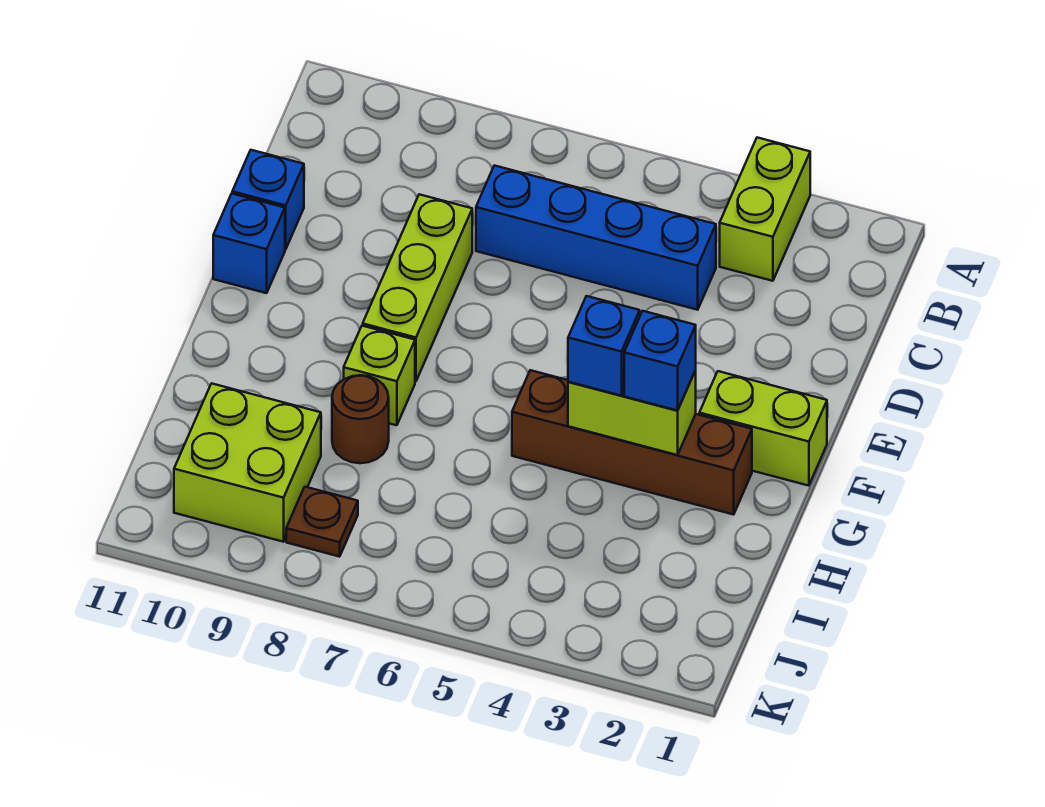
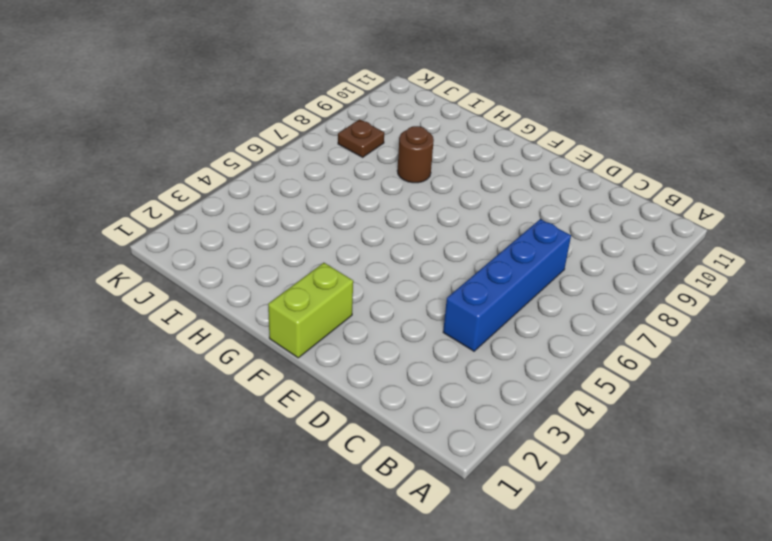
none -> lime 1x2 brick [720,138,810,281]
none -> lime 1x3 brick [363,194,472,382]
none -> blue 1x1 brick [232,150,304,249]

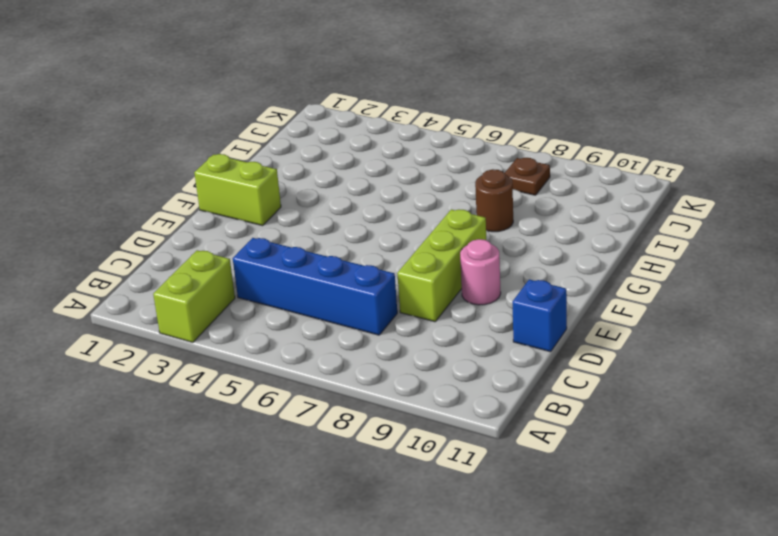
pink 1x1 round brick [460,239,501,305] -> none
none -> blue 1x1 brick [213,194,285,293]
none -> brown 1x4 brick [512,370,752,515]
none -> lime 1x1 brick [344,326,415,425]

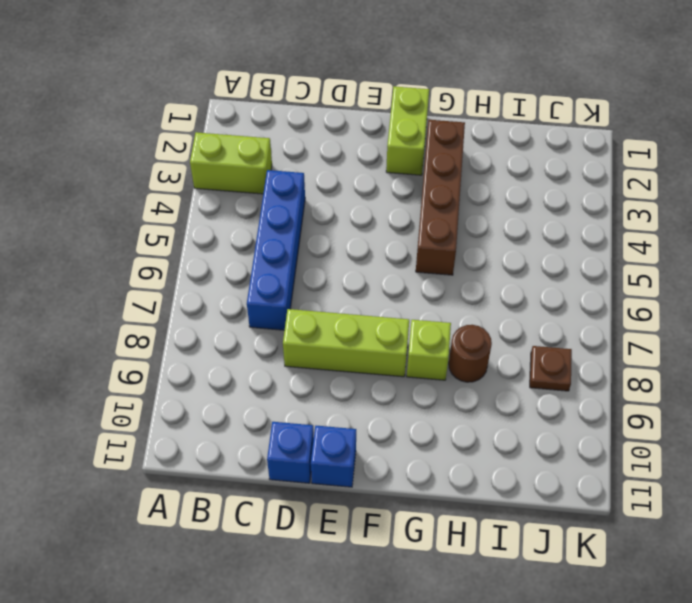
none -> lime 2x2 brick [174,383,321,542]
none -> lime 1x2 brick [568,371,696,455]
none -> blue 1x1 brick [624,311,696,411]

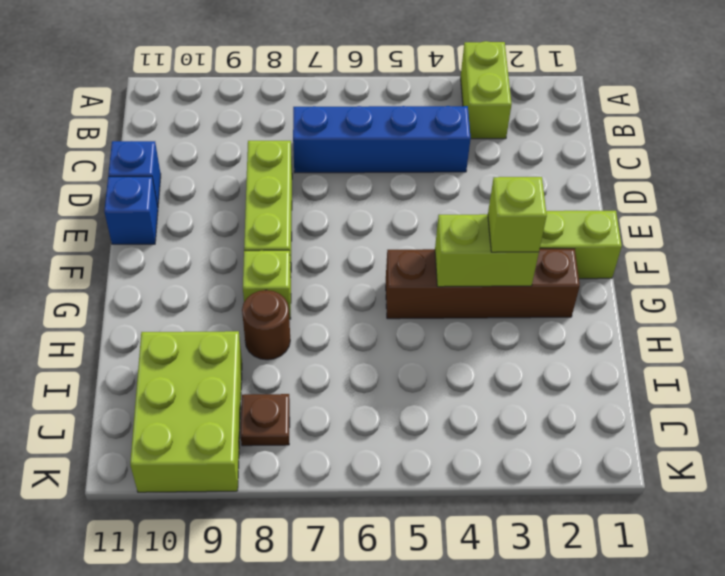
lime 1x1 brick [488,177,547,252] -> blue 1x1 brick [624,311,696,411]
lime 2x3 brick [130,331,242,492] -> lime 2x2 brick [174,383,321,542]
none -> blue 1x1 brick [568,296,640,396]

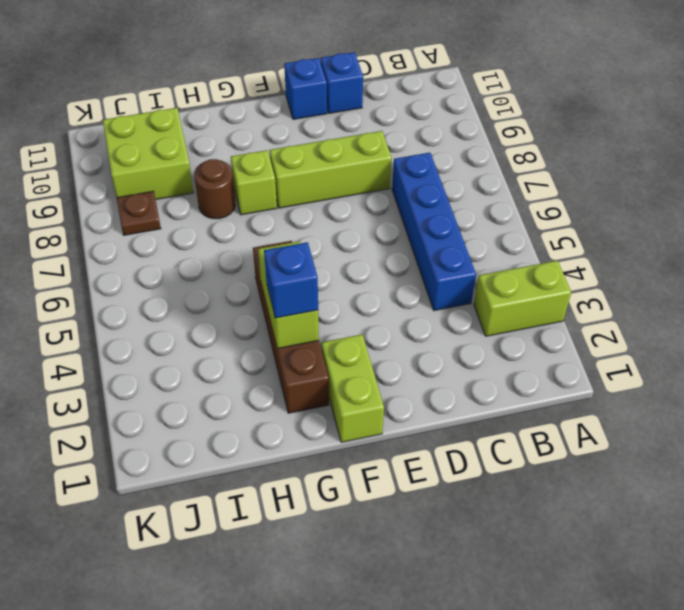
none -> blue 1x1 brick [568,296,640,396]

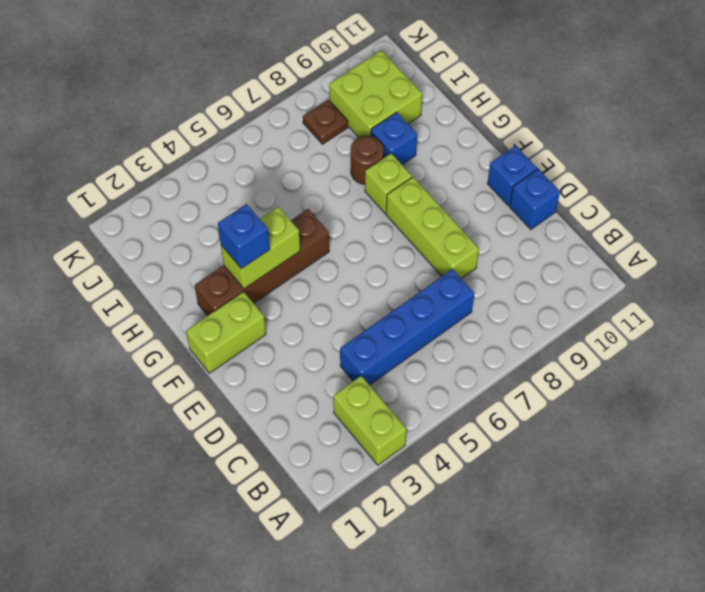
blue 1x1 brick [371,112,417,165] -> blue 1x1 brick moved to [568,296,640,396]

